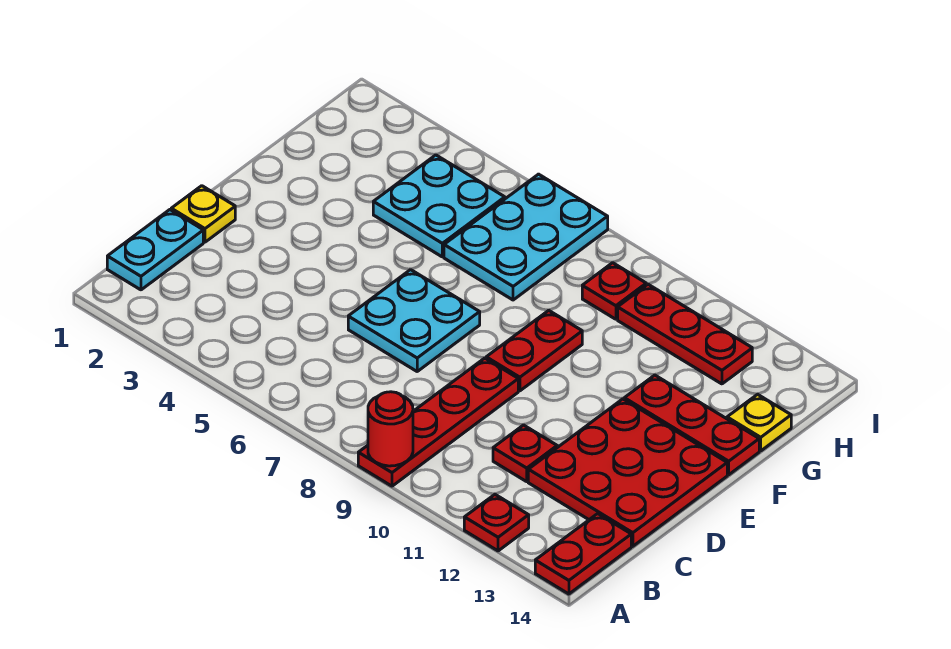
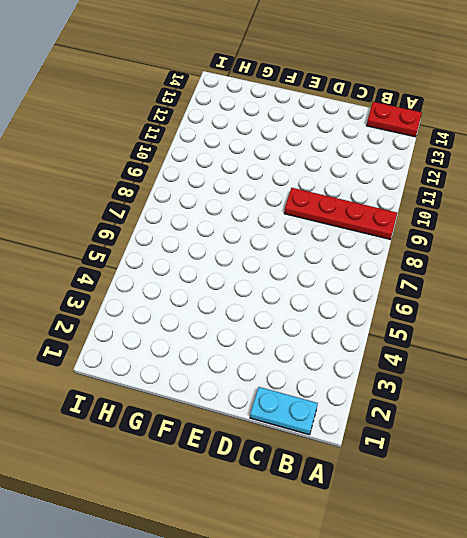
none -> red 1x1 plate [464,495,529,551]
none -> red 1x1 plate [493,425,557,482]
none -> red 3x3 plate [528,399,727,546]

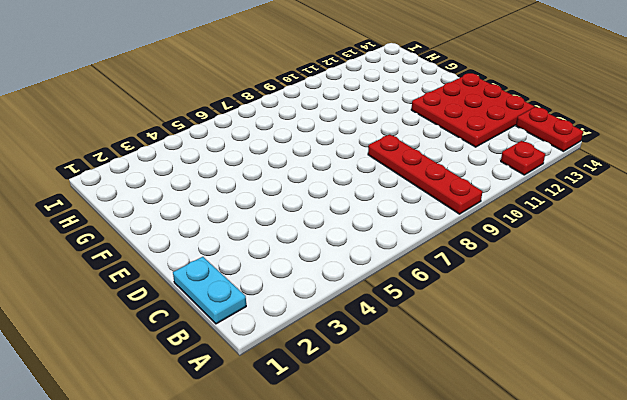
none -> red 1x1 plate [493,425,557,482]
none -> yellow 1x1 plate [171,186,235,242]
none -> cyan 2x2 plate [348,270,480,371]

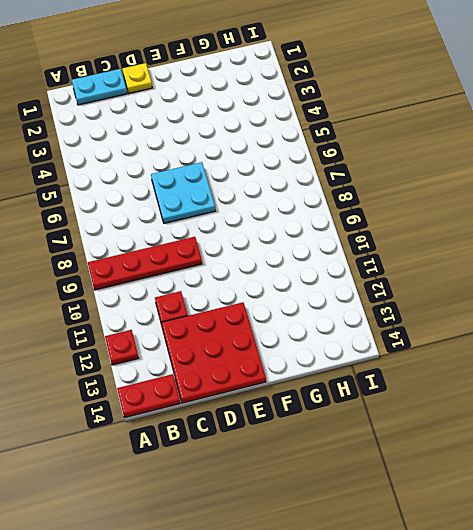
none -> red 1x2 plate [486,310,582,391]
none -> red 1x3 plate [624,375,759,475]
none -> cyan 2x2 plate [373,155,505,257]

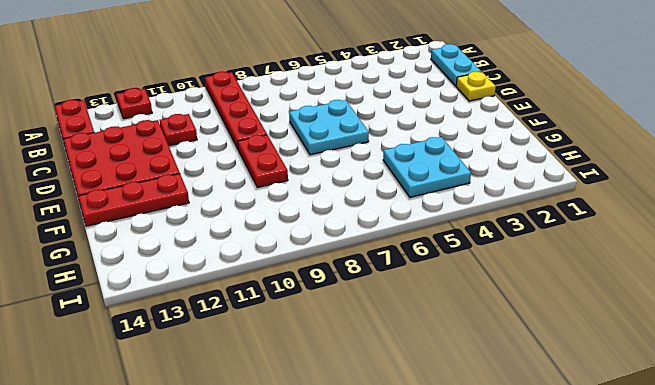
none -> cyan 2x3 plate [444,174,608,300]
none -> yellow 1x1 plate [727,394,791,451]
none -> red 1x1 plate [582,263,646,319]

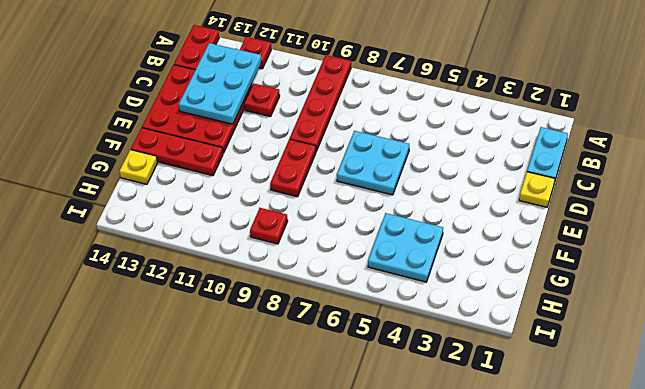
cyan 2x3 plate [179,43,262,124] -> cyan 2x3 plate moved to [444,174,608,300]
none -> red 1x3 plate [618,284,752,384]
none -> red 1x1 round brick [368,392,413,466]

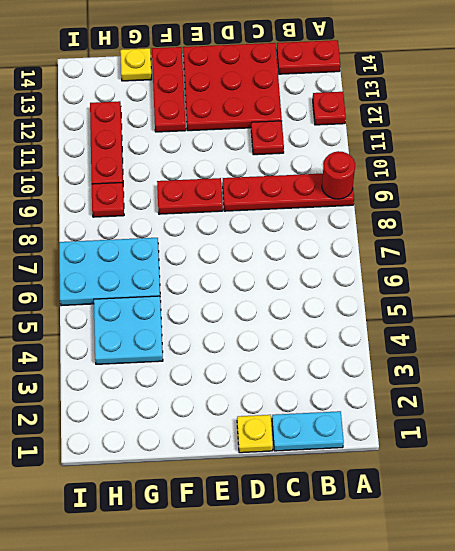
none -> cyan 2x2 plate [348,270,480,371]

